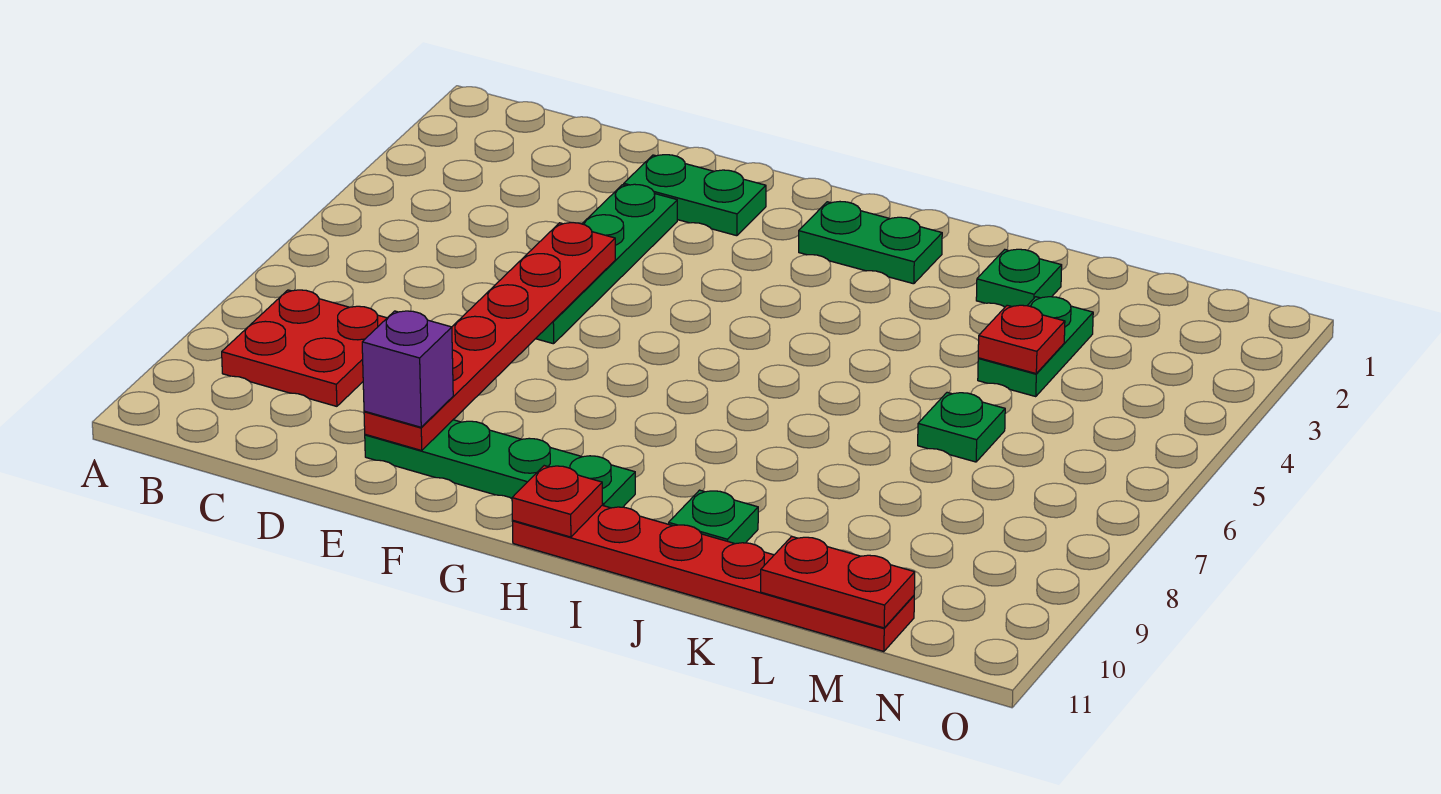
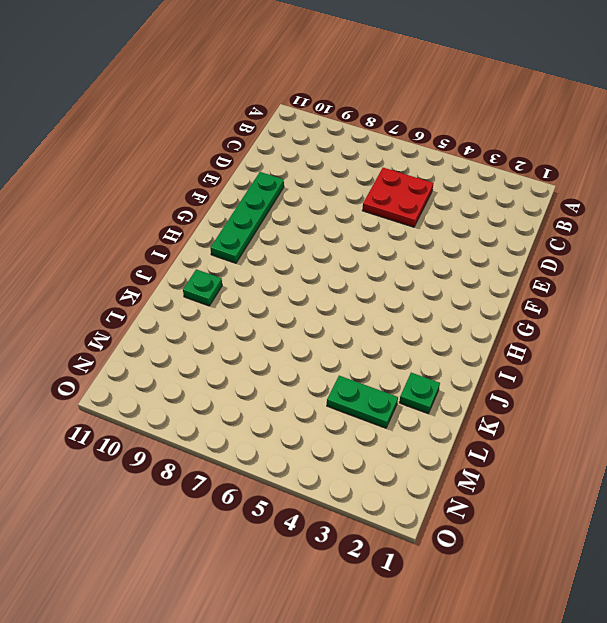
red 2x2 plate [362,168,433,227] -> red 2x2 plate moved to [222,290,387,406]
none -> green 1x2 plate [624,155,766,236]
none -> green 1x4 plate [536,184,677,344]
none -> green 1x2 plate [799,202,942,284]

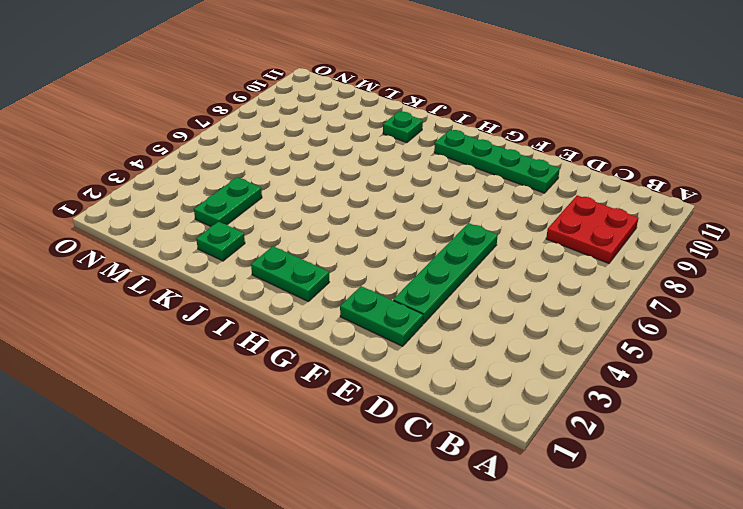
none -> red 1x6 plate [512,505,914,652]
none -> green 1x1 plate [918,392,1005,462]
none -> red 1x6 plate [364,223,615,450]

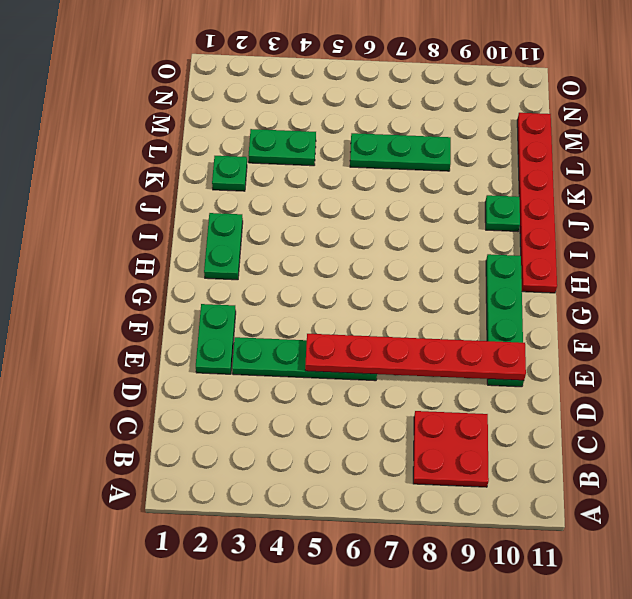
green 1x3 plate [350,133,451,171] -> green 1x1 plate [918,392,1005,462]
none -> red 1x1 plate [512,466,603,537]
none -> red 1x1 plate [978,305,1065,374]
none -> red 1x2 plate [761,536,915,628]

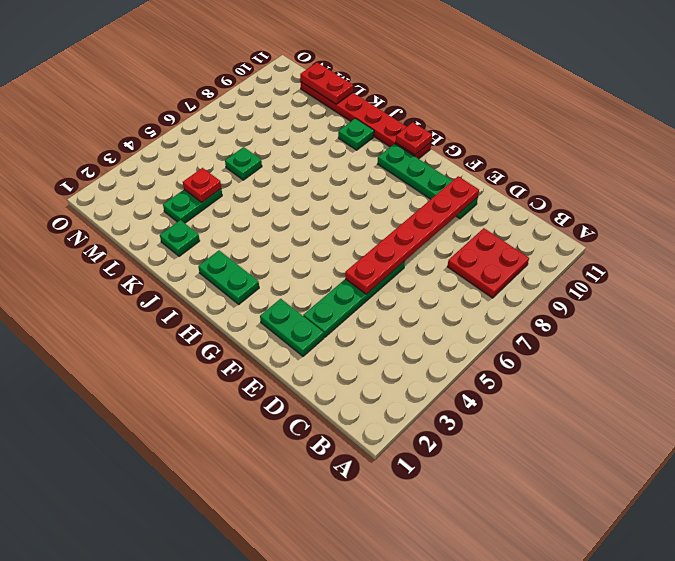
none -> purple 1x1 brick [362,311,453,427]

